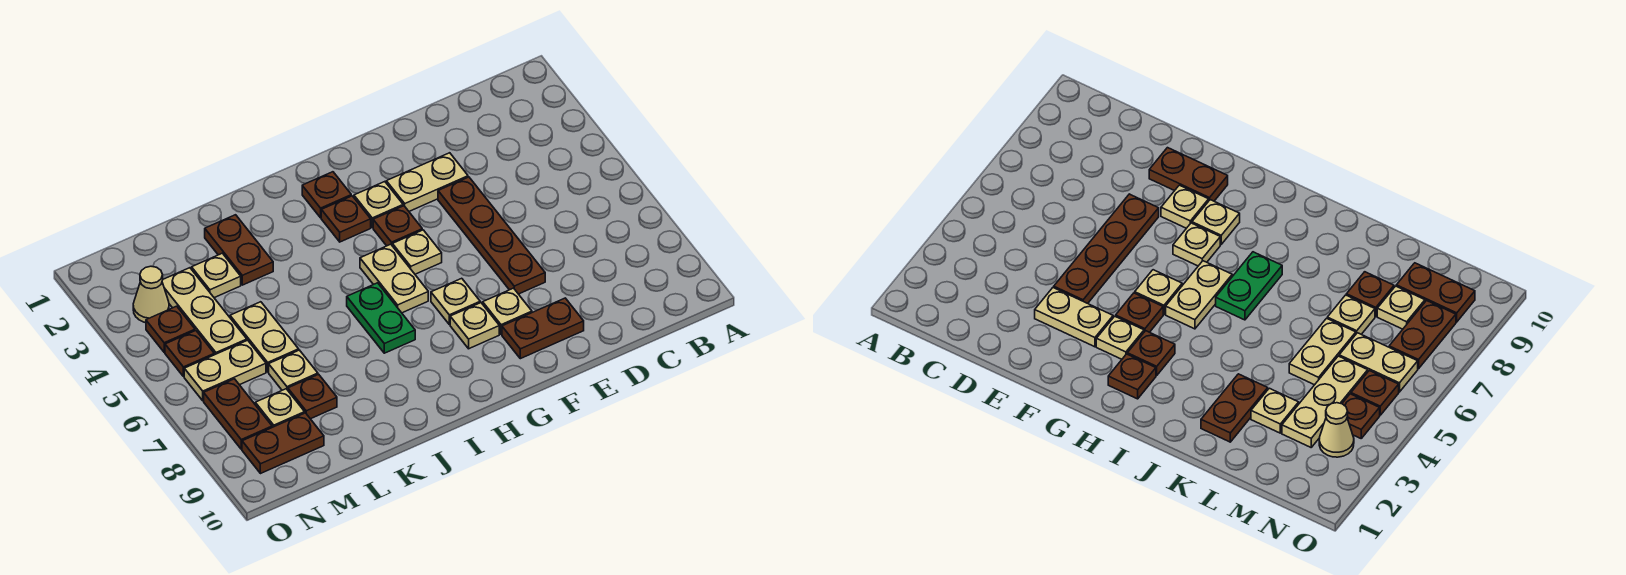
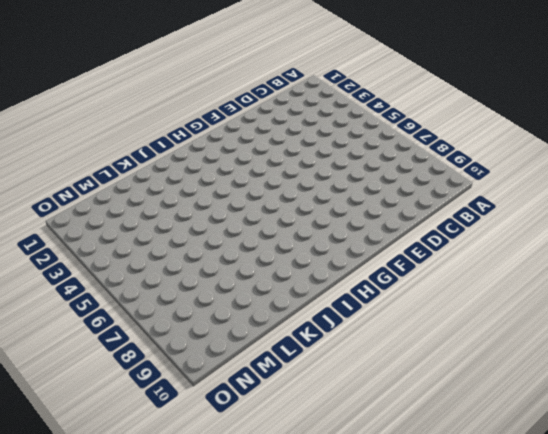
none -> tan 1x2 plate [386,153,468,211]
none -> brown 1x4 plate [438,177,545,294]
none -> brown 1x2 plate [502,298,584,359]

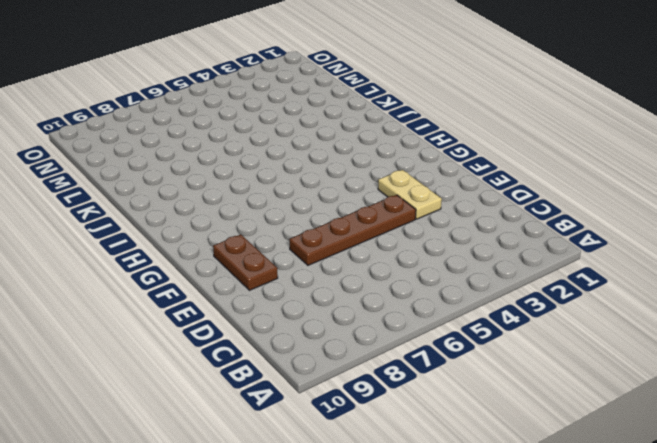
none -> tan 1x1 plate [483,288,532,334]
none -> tan 1x1 plate [354,182,403,228]
none -> brown 1x1 plate [373,206,422,246]

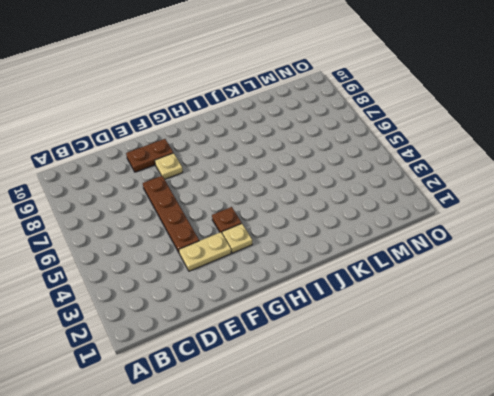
none -> tan 1x1 plate [392,230,442,274]
none -> tan 1x1 plate [431,278,480,324]
none -> tan 1x1 plate [450,303,499,349]

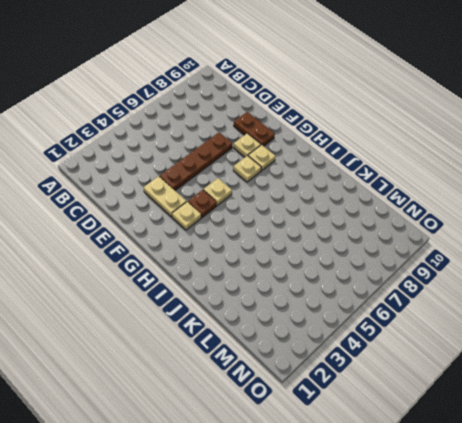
none -> brown 1x1 plate [302,172,351,218]
none -> brown 1x1 plate [321,196,371,242]
none -> tan 1x2 plate [360,244,428,313]

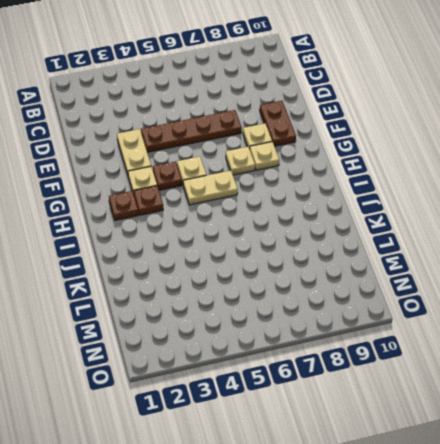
none -> green 1x2 plate [347,283,415,353]
none -> brown 1x2 plate [205,215,273,285]
none -> tan 1x1 plate [192,253,241,298]

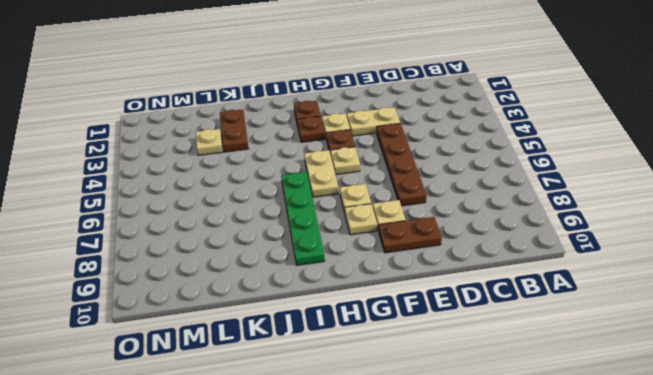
green 1x4 plate [281,172,325,265] -> green 1x2 plate [347,283,415,353]
none -> tan 1x2 plate [230,302,299,372]
none -> tan 1x1 plate [269,350,318,390]
none -> brown 1x1 plate [288,374,337,419]

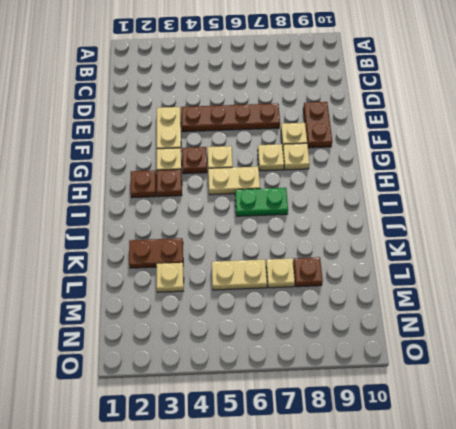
none -> tan 1x3 plate [162,268,247,355]
none -> tan 1x2 plate [184,340,266,401]
none -> tan 1x1 plate [255,389,305,427]

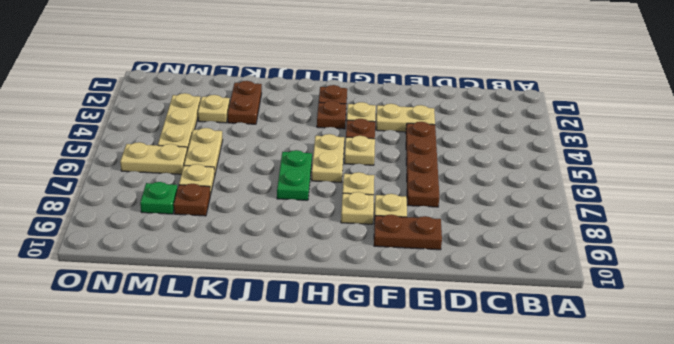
green 1x1 plate [140,182,178,214] -> tan 1x1 plate [255,389,305,427]
none -> brown 1x2 plate [242,413,324,474]
none -> tan 1x1 cone [133,266,169,323]
none -> brown 1x1 plate [146,306,195,352]

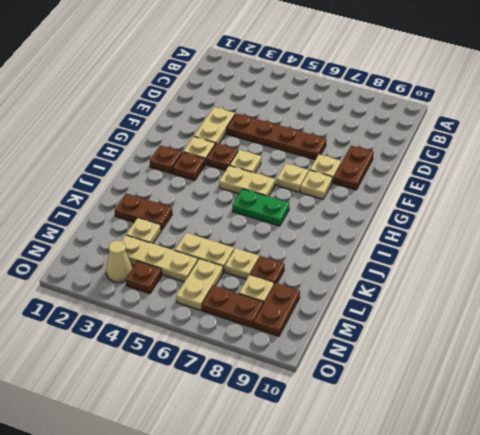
none -> brown 1x1 plate [165,331,214,377]

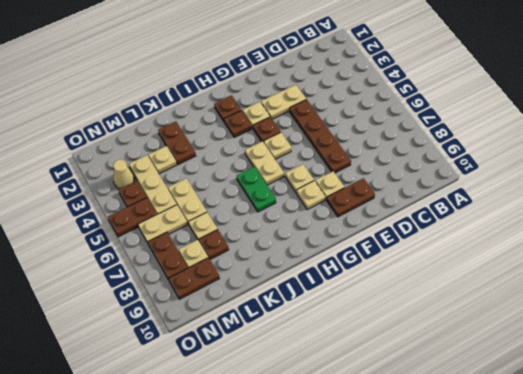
brown 1x2 plate [108,198,157,237] -> brown 1x1 plate [165,331,214,377]

